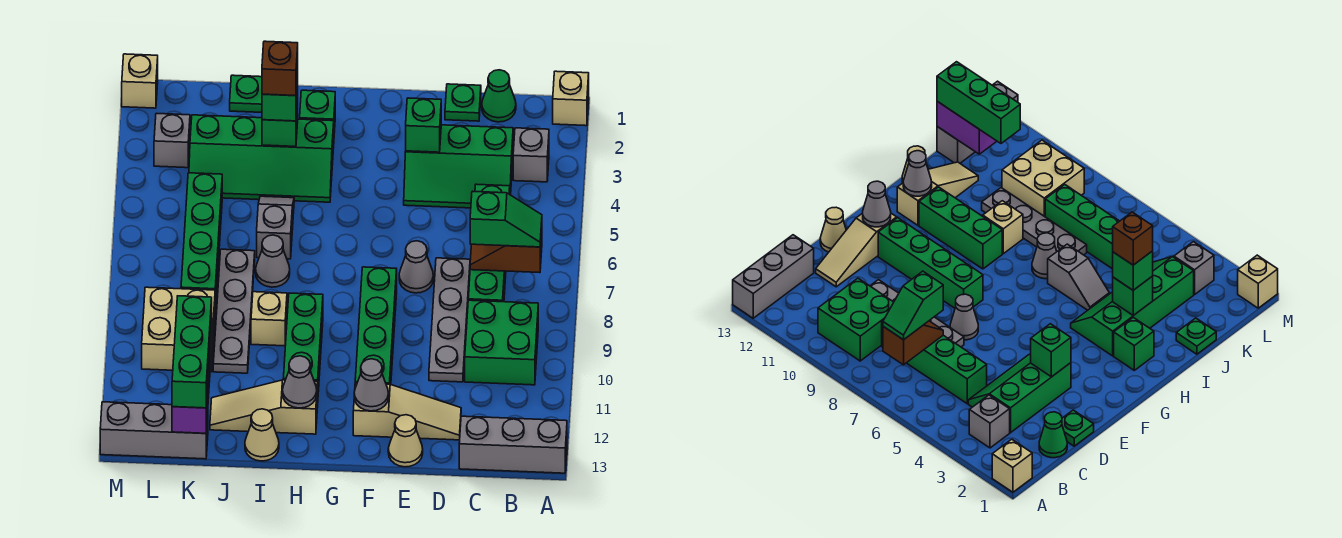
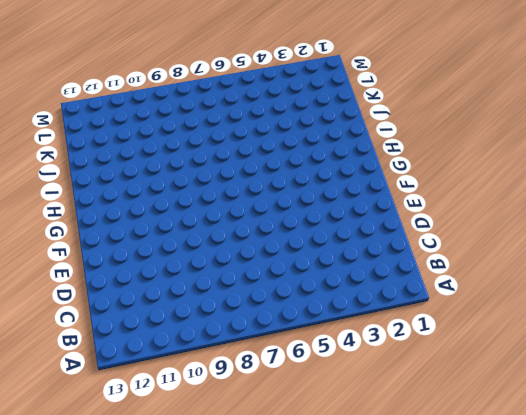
none -> tan 1x1 brick [553,71,589,126]
none -> grey 1x3 brick [459,416,567,473]
none -> grey 1x1 brick [513,128,549,182]
none -> green 2x2 brick [465,300,538,385]

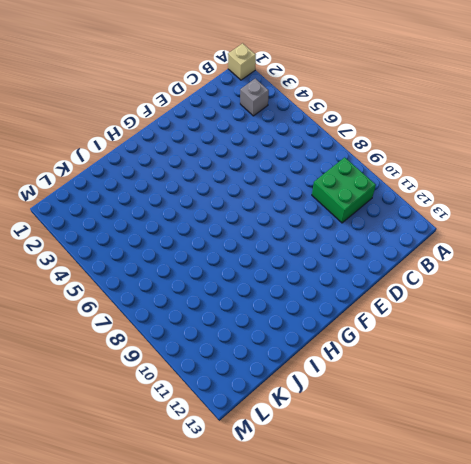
none -> grey 1x3 brick [459,416,567,473]
none -> green 1x1 cone [482,70,516,122]
none -> green 2x3 slope [404,125,513,208]
none -> green 1x4 brick [468,184,510,302]

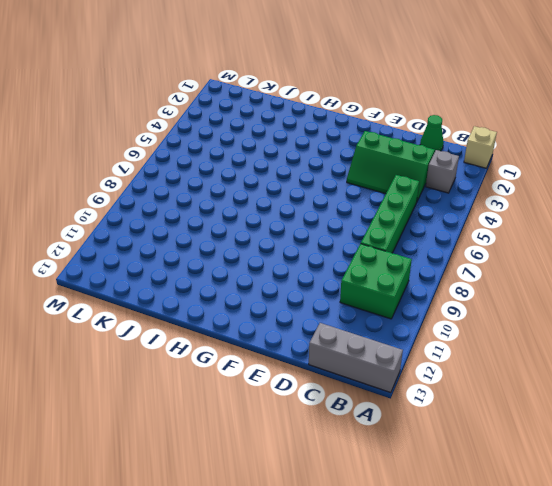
none -> green 1x1 plate [445,84,481,121]
none -> grey 1x4 plate [429,258,470,382]
none -> tan 1x3 slope [353,383,461,440]
none -> grey 1x1 cone [399,241,433,293]

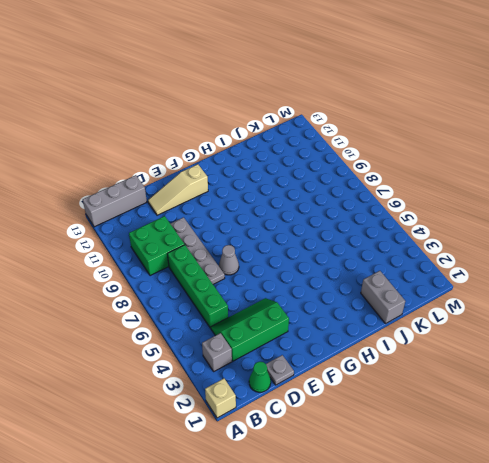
grey 1x1 plate [266,355,294,385] -> green 1x1 plate [445,84,481,121]
grey 1x2 brick [361,271,405,324] -> green 1x1 plate [230,75,262,112]
none -> tan 1x1 cone [388,415,423,467]
none -> green 1x4 brick [355,267,397,385]
none -> green 1x1 brick [300,90,335,133]
none -> green 2x4 slope [189,115,334,202]

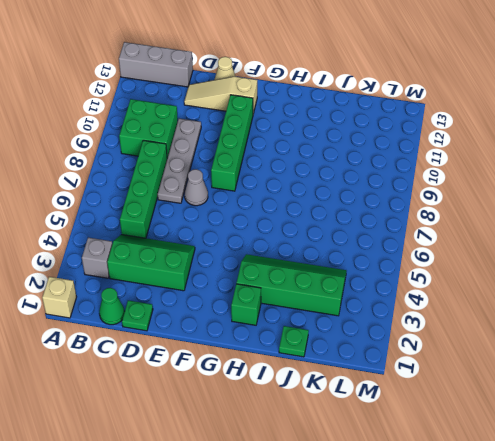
none -> green 1x3 brick [283,293,323,392]
none -> tan 1x3 slope [210,380,318,434]
none -> grey 1x2 slope [257,196,294,259]
none -> grey 1x1 cone [256,235,290,287]

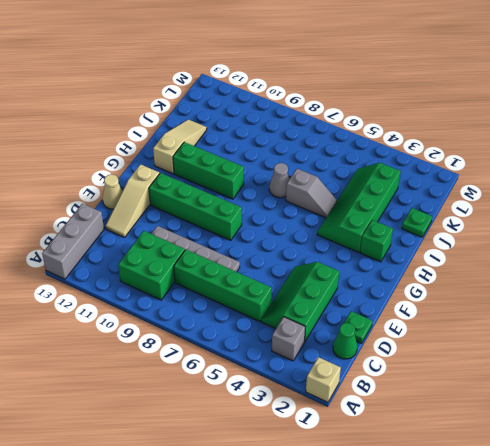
none -> grey 1x1 cone [399,241,433,293]
none -> tan 1x1 brick [251,292,287,346]
none -> tan 1x1 cone [245,409,279,461]
none -> grey 1x4 plate [213,249,255,373]

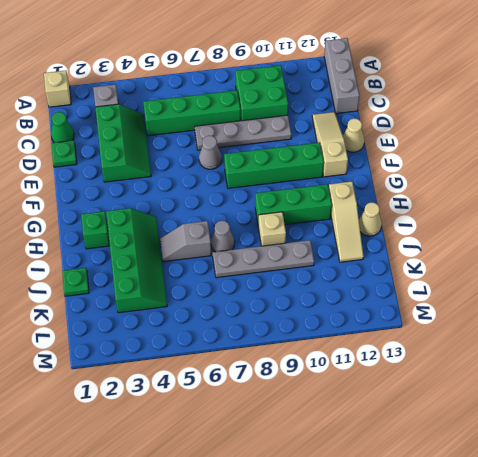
none -> green 1x4 brick [181,173,222,310]
none -> tan 2x2 brick [142,287,215,372]
none -> grey 1x3 brick [100,402,208,459]
none -> grey 1x1 brick [154,113,190,168]

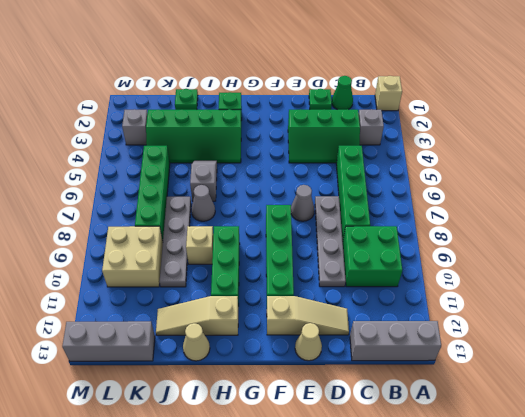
none -> tan 1x1 brick [122,54,158,108]
none -> brown 1x2 slope [470,227,542,273]
none -> green 1x1 brick [406,98,441,152]
none -> grey 1x1 cone [354,359,389,411]

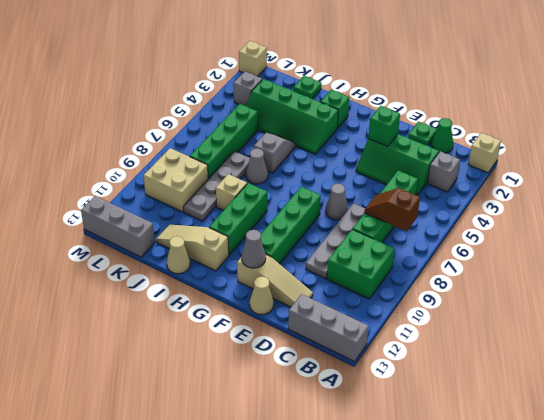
none -> grey 1x1 cone [283,356,317,408]
none -> green 1x1 brick [262,98,298,146]
none -> purple 1x2 brick [172,357,210,433]
none -> green 1x2 slope [470,191,542,247]

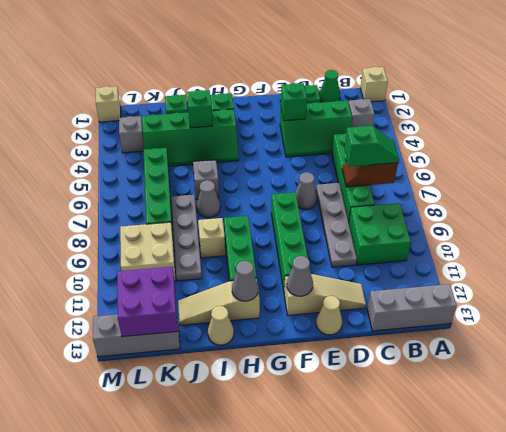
purple 2x2 brick [117,267,178,337] -> purple 1x2 brick [172,357,210,433]
none -> green 1x1 brick [262,73,298,121]
none -> green 1x3 brick [172,296,212,408]
none -> brown 1x1 brick [262,41,298,96]

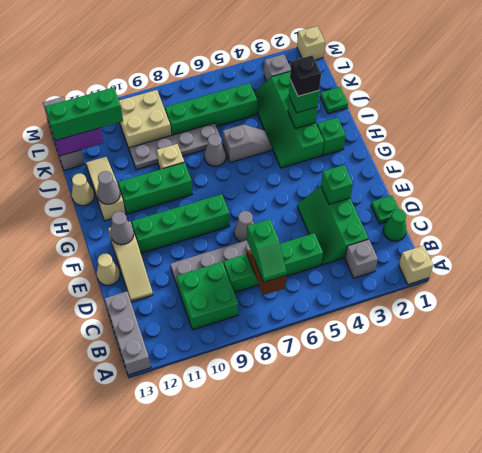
black 1x1 brick [290,55,321,96] -> brown 1x1 brick [262,41,298,96]

